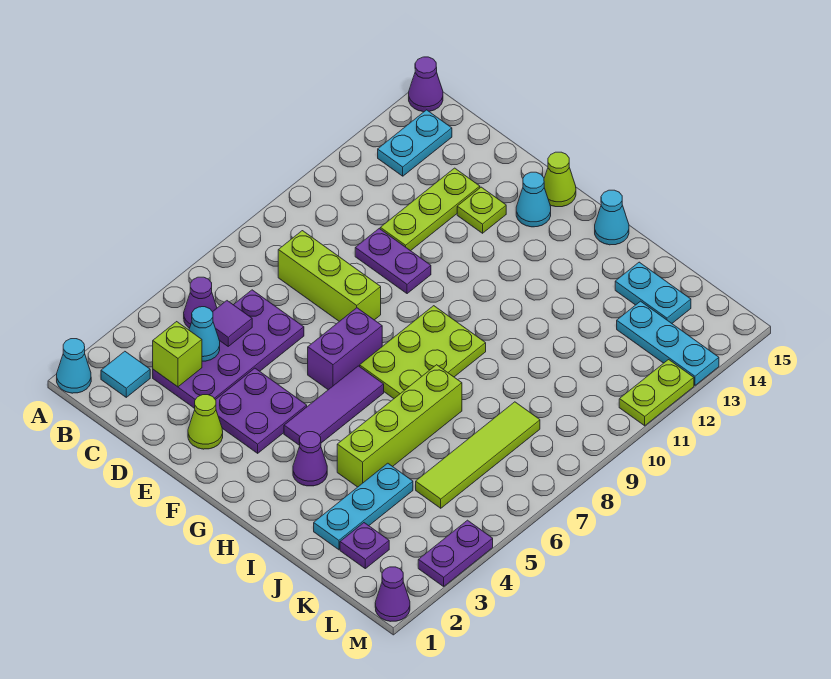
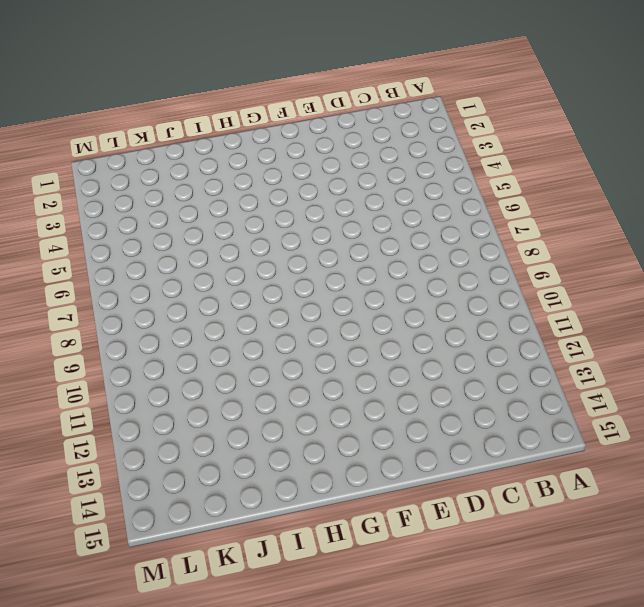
none -> cyan 1x1 cone [57,339,91,393]
none -> purple 1x1 cone [409,57,443,112]
none -> cyan 1x1 tile [101,351,150,397]
none -> purple 1x1 cone [184,277,217,328]

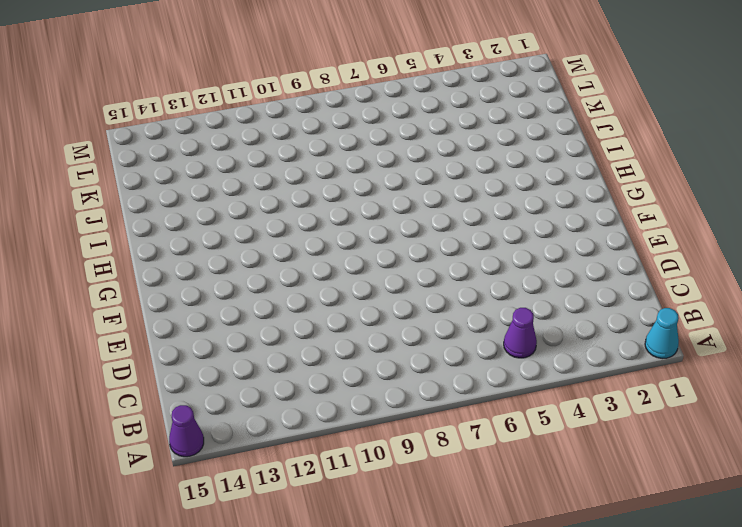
none -> cyan 1x1 tile [101,351,150,397]
none -> cyan 1x2 plate [378,110,452,176]
none -> purple 2x4 plate [153,290,304,408]
none -> lime 1x3 brick [278,231,381,321]

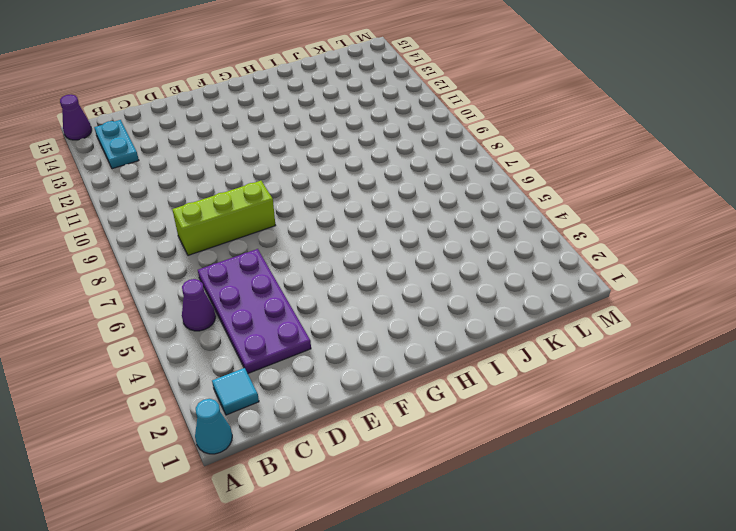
none -> purple 1x2 plate [355,229,431,294]
none -> lime 1x3 plate [380,168,480,251]
none -> lime 1x1 cone [188,395,223,449]
none -> purple 2x2 plate [216,368,307,453]

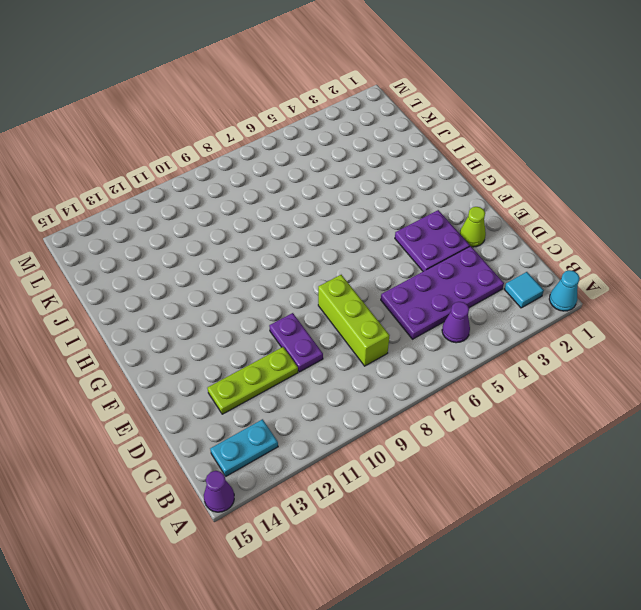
none -> lime 1x1 plate [457,187,506,233]
none -> purple 1x2 brick [308,308,382,390]
none -> cyan 1x1 cone [516,172,551,227]
none -> lime 1x1 cone [544,152,576,207]

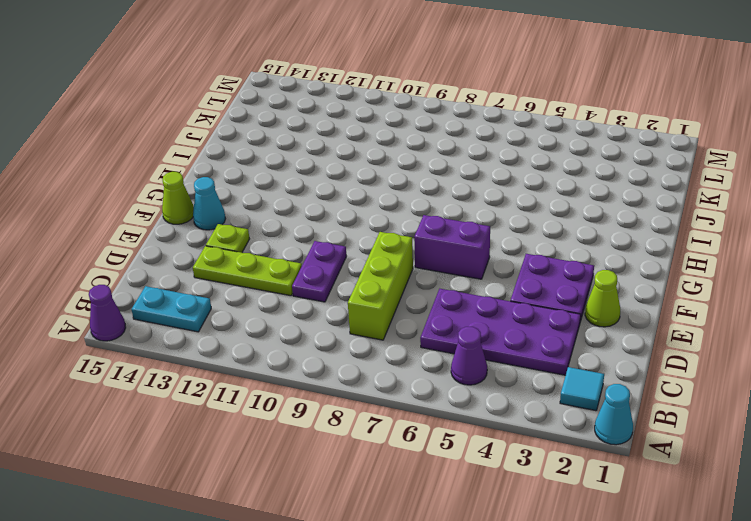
none -> purple 1x3 tile [284,366,384,445]
none -> lime 2x3 plate [360,306,486,398]
none -> purple 1x1 cone [293,432,327,486]
none -> cyan 1x1 cone [595,190,629,245]

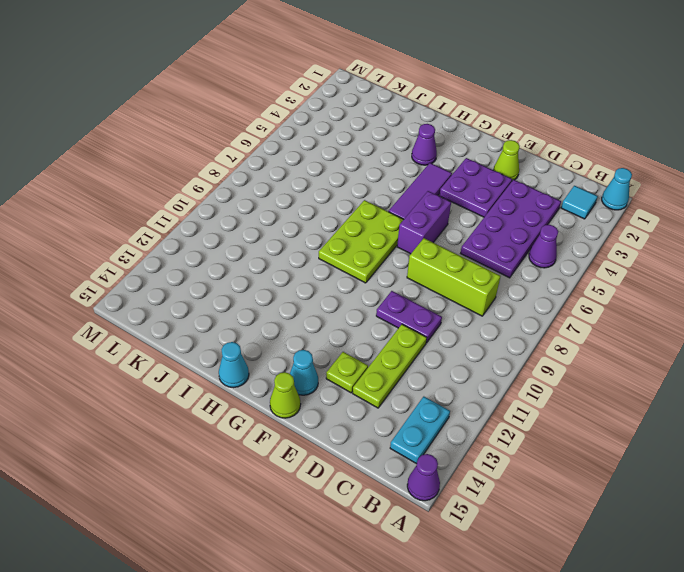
none -> lime 1x4 brick [337,365,462,487]
none -> cyan 1x3 plate [314,463,413,550]
none -> cyan 1x2 plate [615,262,691,323]
none -> purple 1x1 plate [340,523,389,569]

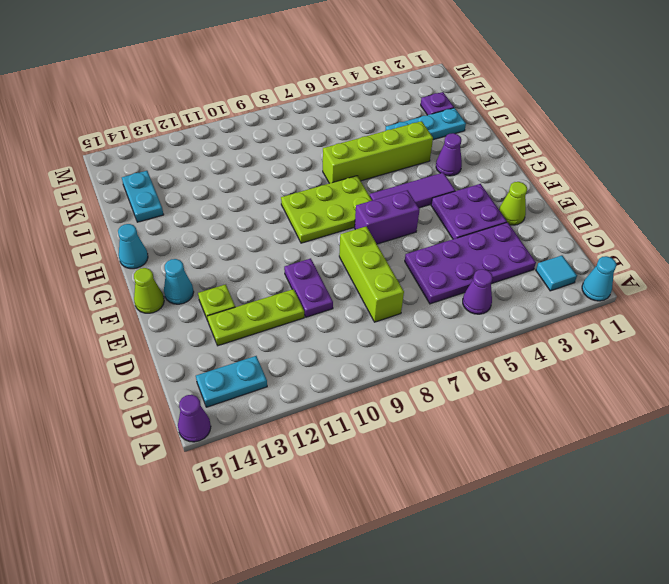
none -> lime 1x4 tile [416,402,540,508]
none -> cyan 1x3 plate [617,301,719,385]
none -> purple 1x1 cone [375,567,410,621]
none -> purple 1x2 plate [418,520,493,586]

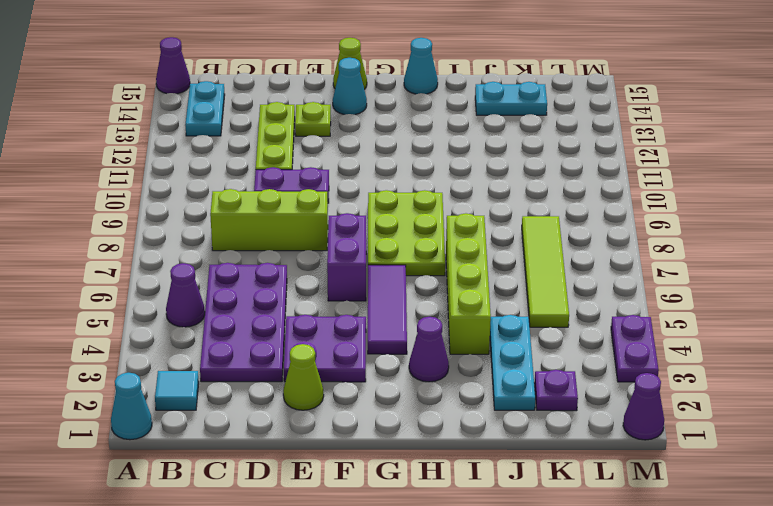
none -> cyan 1x3 plate [617,301,719,385]
none -> lime 1x2 plate [619,360,694,426]
none -> lime 1x1 brick [153,322,202,387]
none -> cyan 1x1 cone [189,307,220,361]

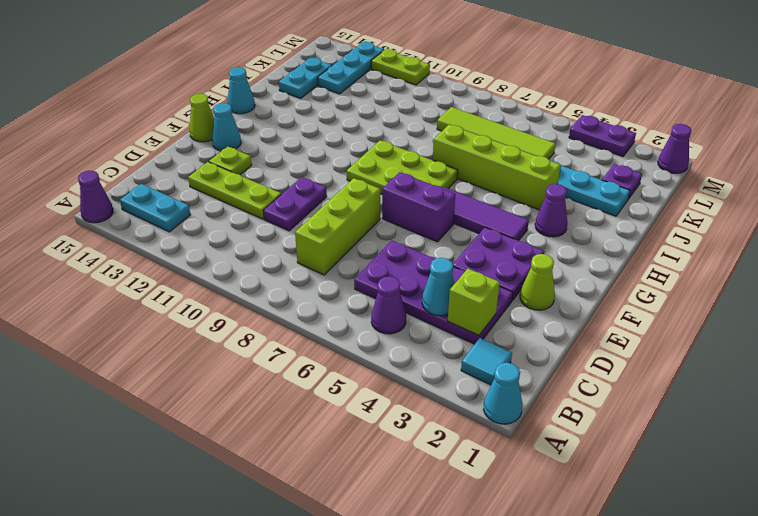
none -> purple 1x1 tile [213,301,252,346]

